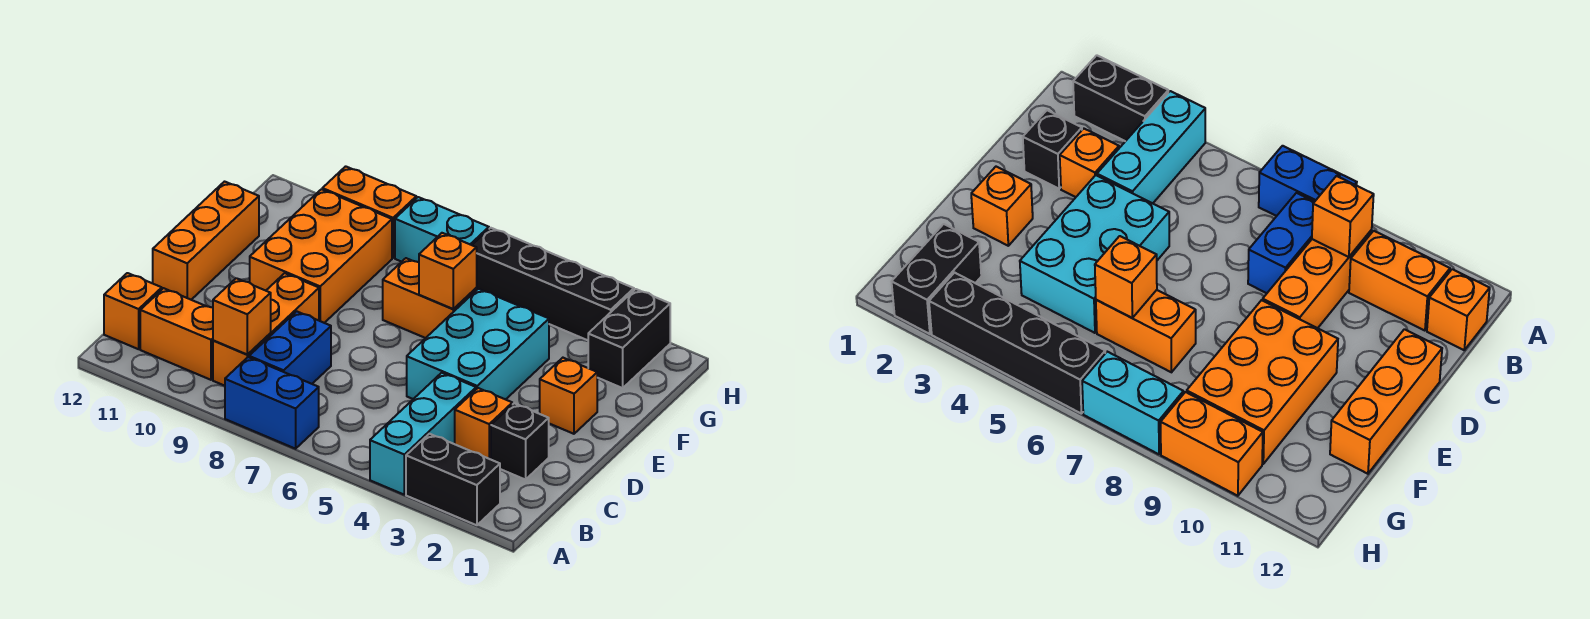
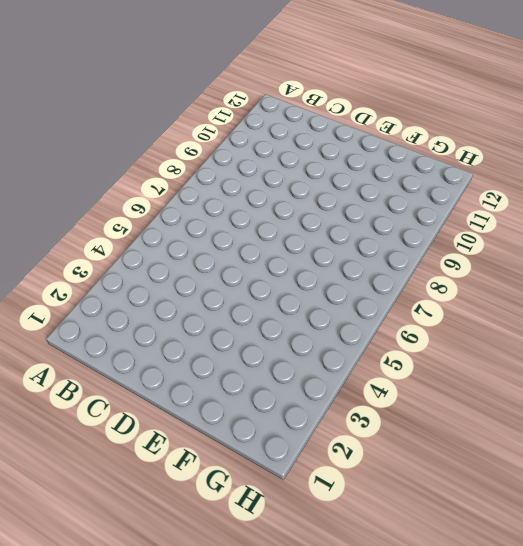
none -> black 1x2 brick [406,434,500,525]
none -> cyan 1x3 brick [370,373,476,494]
none -> blue 1x2 brick [225,357,319,449]

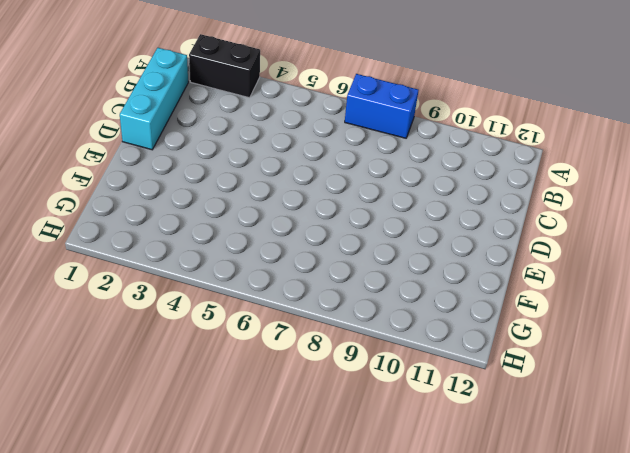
cyan 1x3 brick [120,48,188,150] -> cyan 1x3 brick moved to [370,373,476,494]
none -> blue 1x2 brick [249,311,331,384]
none -> orange 1x3 brick [213,273,319,386]
none -> orange 1x2 brick [140,288,213,380]

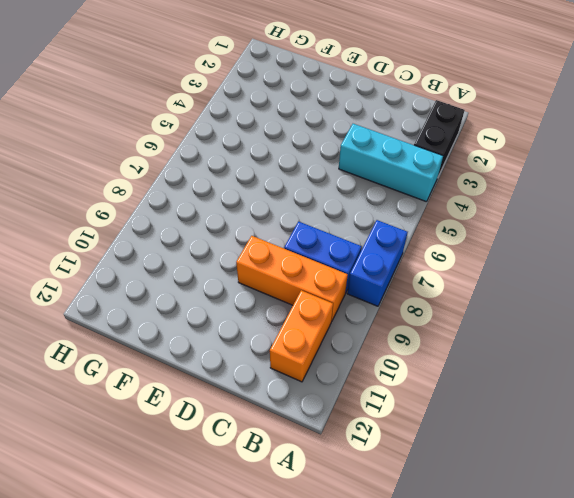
none -> orange 1x1 brick [104,273,162,349]
none -> black 1x1 brick [491,403,549,480]
none -> orange 1x1 brick [455,388,512,459]

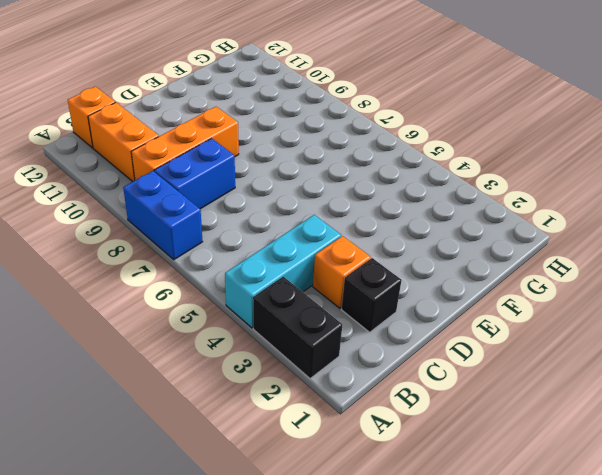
none -> cyan 2x3 brick [407,289,549,400]
none -> orange 1x3 brick [153,182,259,300]
none -> orange 1x1 brick [540,358,597,434]

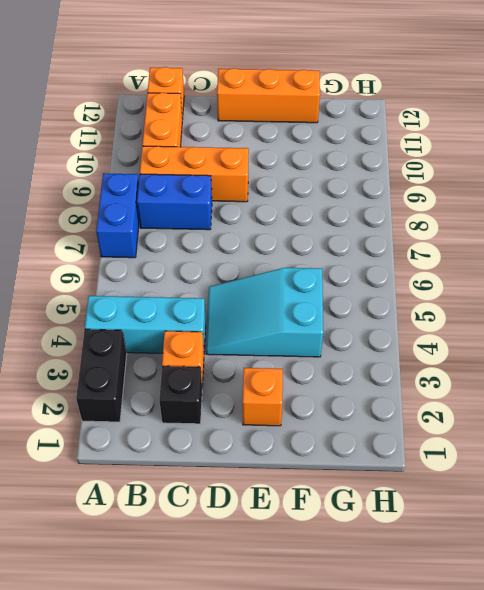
cyan 2x3 slope [206,268,323,357] -> cyan 2x3 brick [407,289,549,400]
none -> orange 2x3 brick [250,189,392,323]
none -> orange 1x2 brick [383,258,477,338]
none -> black 1x2 brick [588,289,670,388]

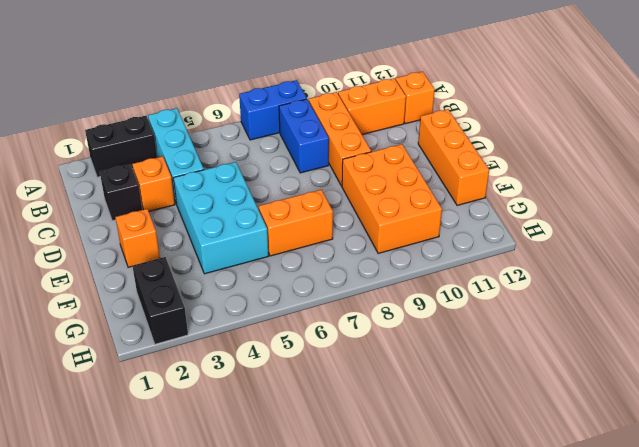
none -> black 1x4 brick [472,228,634,340]
none -> cyan 1x2 brick [395,197,489,262]
none -> orange 1x2 brick [322,166,416,258]

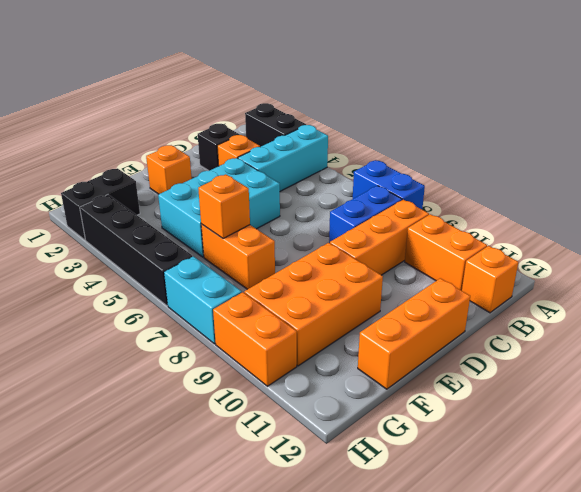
none -> orange 1x1 brick [213,278,271,355]

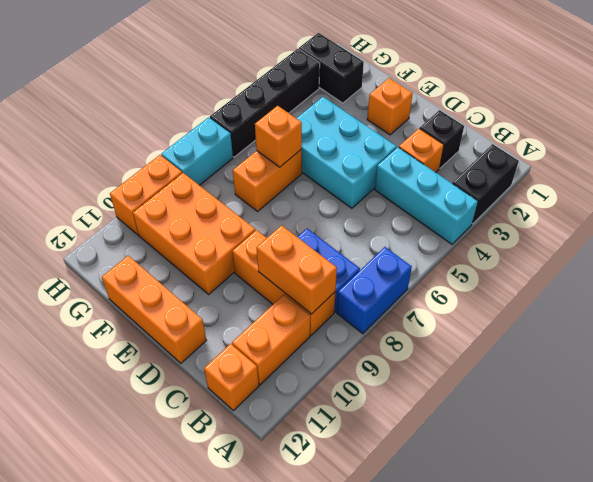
orange 1x2 brick [257,225,337,314] -> orange 1x1 brick [213,278,271,355]

